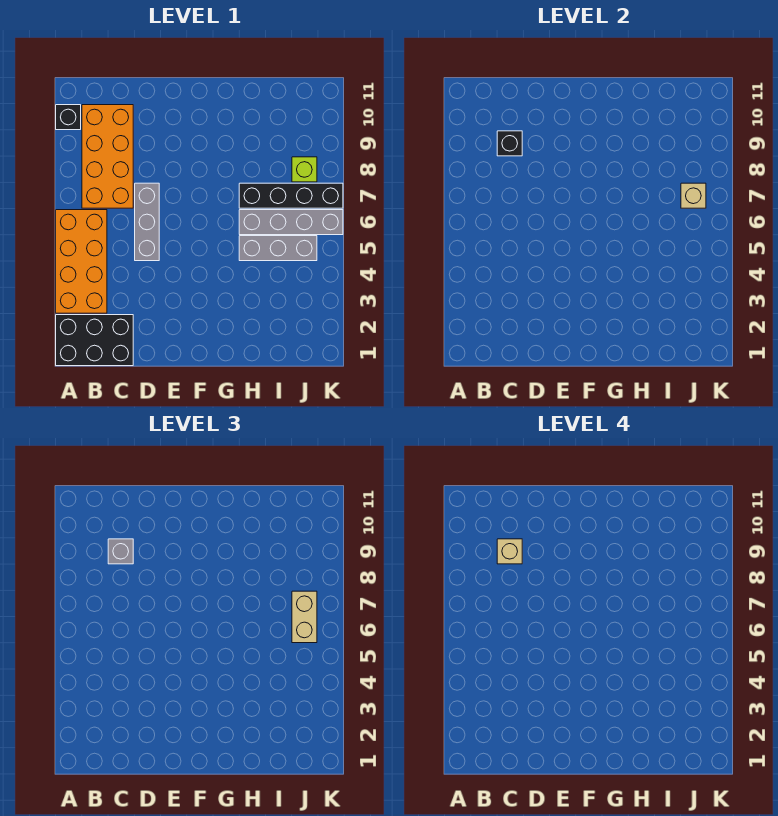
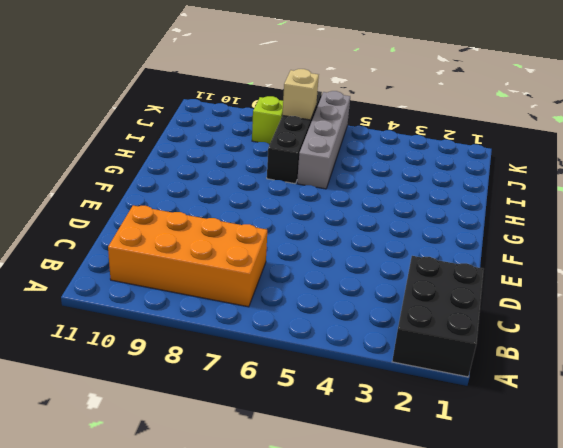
none -> orange 2x4 brick [56,210,107,313]
none -> black 1x1 brick [56,105,81,130]
none -> grey 1x3 brick [135,183,159,261]

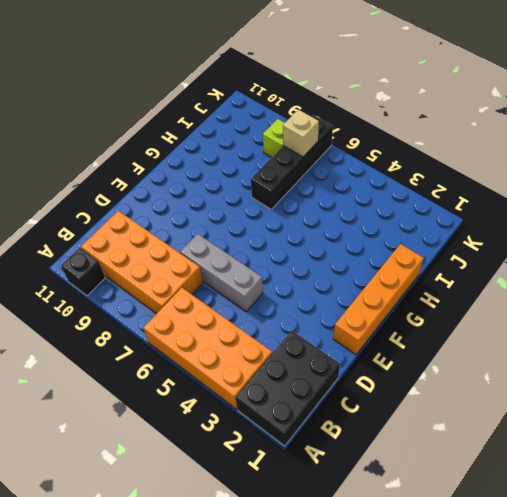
orange 1x4 brick [333,244,424,355] -> none
none -> grey 1x3 brick [239,236,317,261]
none -> grey 1x4 brick [239,210,343,235]
none -> black 1x1 brick [497,131,522,156]

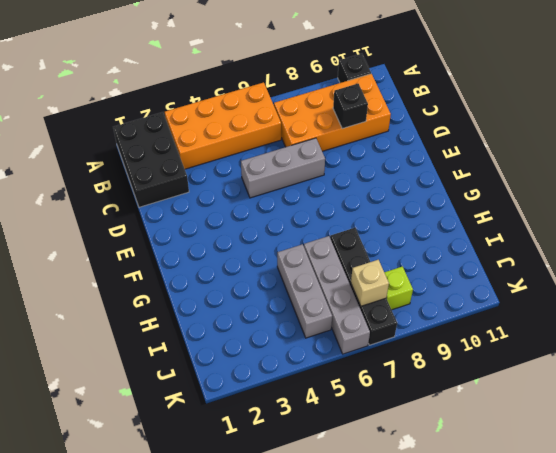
none -> grey 1x1 brick [108,539,133,564]
none -> tan 1x2 brick [292,591,317,643]
none -> tan 1x1 brick [497,539,522,564]

